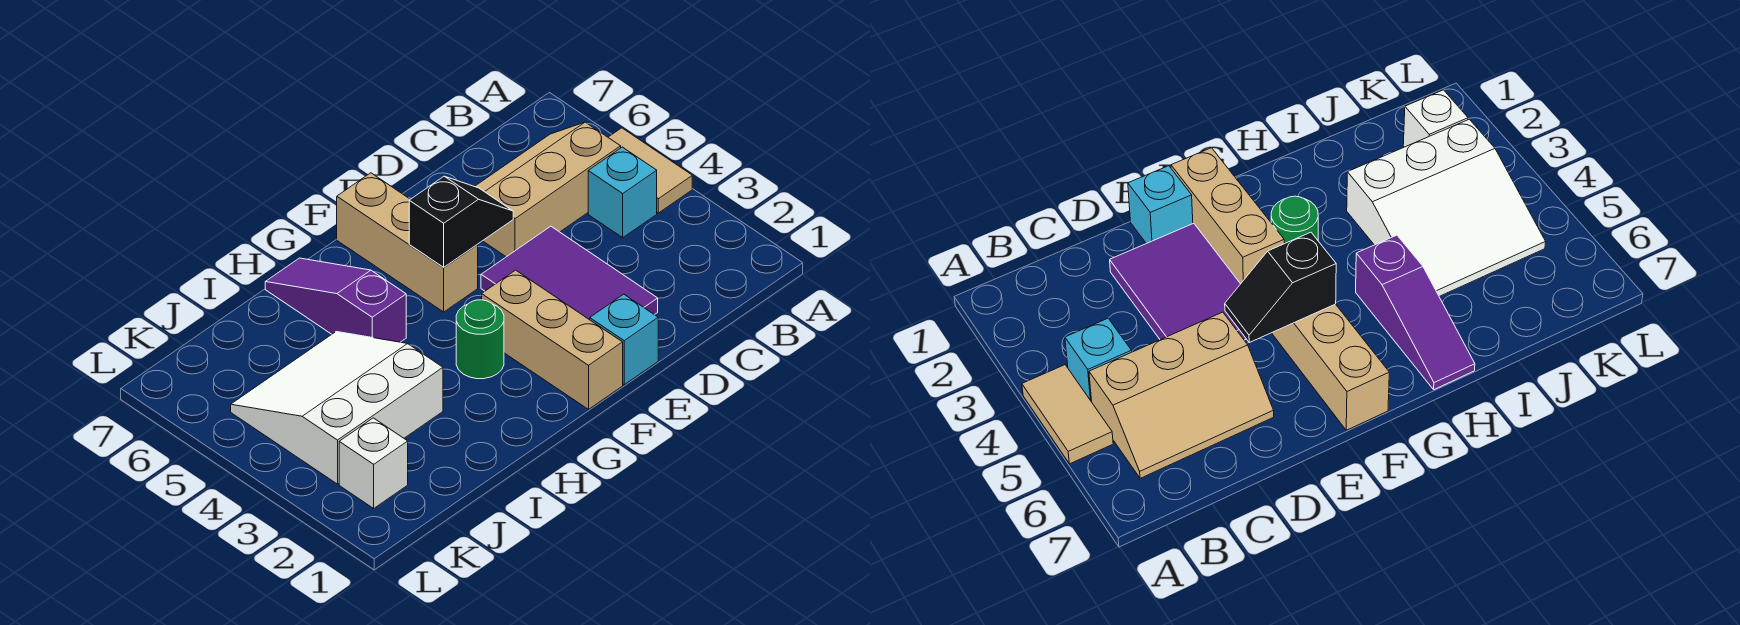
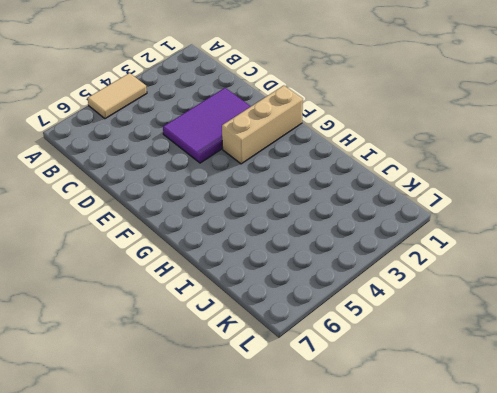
none -> cyan 1x1 brick [588,147,657,238]
none -> tan 2x3 slope [475,122,621,257]
none -> cyan 1x1 brick [590,294,658,385]

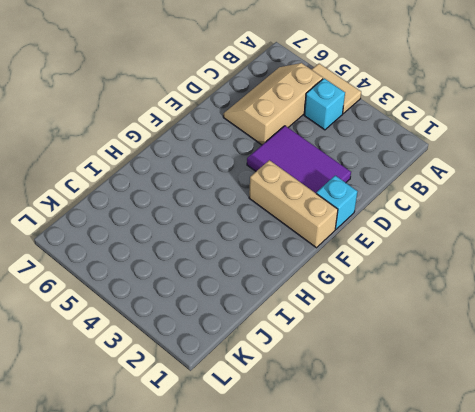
none -> tan 1x3 brick [337,173,478,312]
none -> green 1x1 round brick [456,300,504,379]
none -> purple 1x3 slope [265,258,406,342]

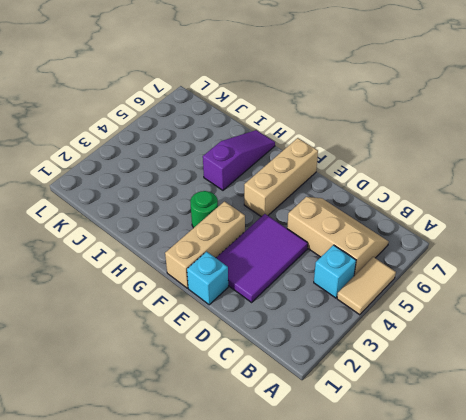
none -> white 3x3 slope [231,332,443,484]
none -> white 1x1 brick [339,418,408,508]
none -> black 1x2 slope [409,176,513,267]

